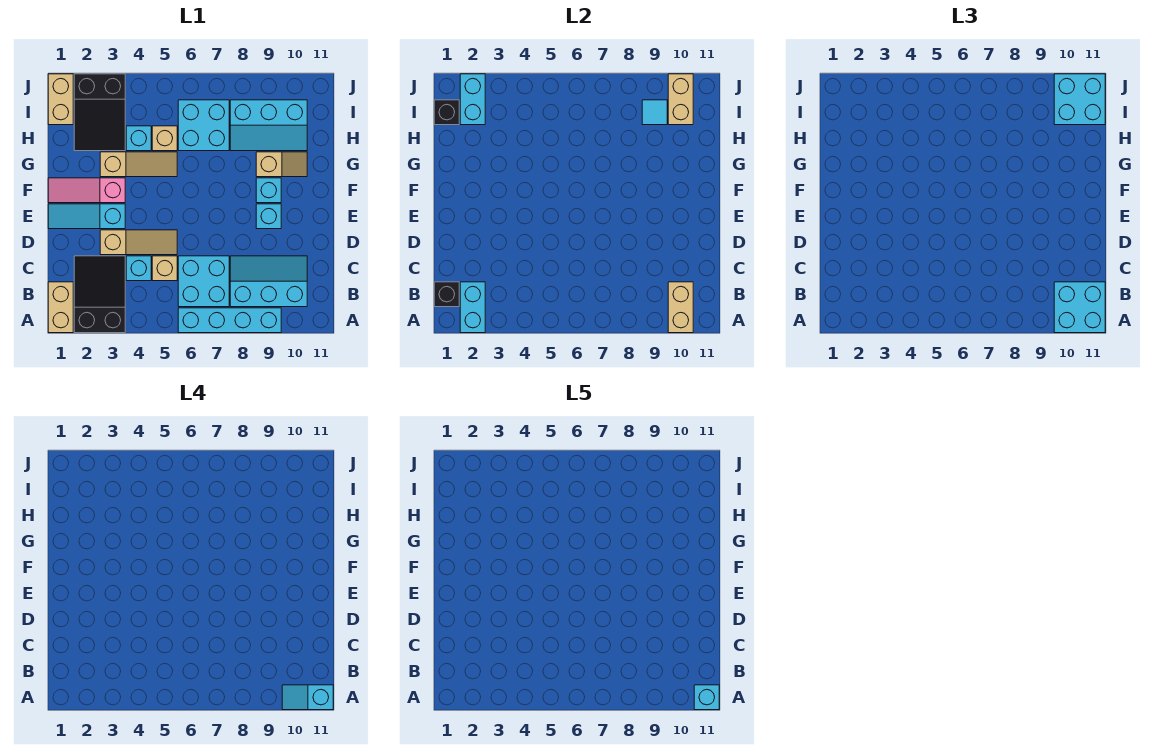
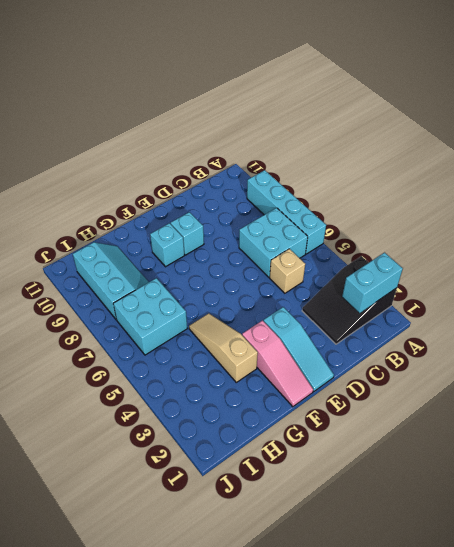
none -> tan 1x2 brick [48,282,73,333]
none -> cyan 2x3 slope [230,256,307,307]
none -> cyan 1x1 brick [126,256,151,281]
none -> tan 1x3 slope [100,230,177,255]

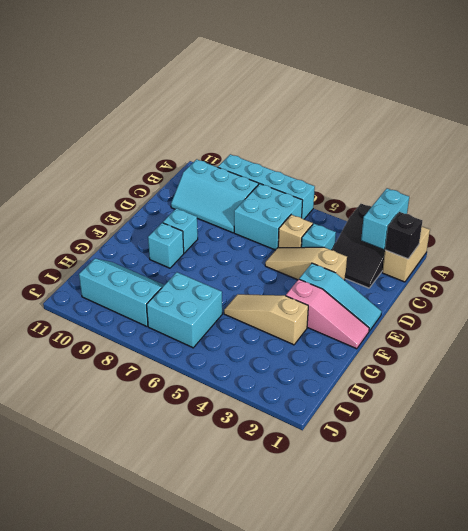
none -> tan 1x2 slope [256,152,307,177]
none -> black 2x3 slope [74,74,125,151]
none -> cyan 1x1 brick [126,126,151,151]
none -> tan 1x1 brick [152,126,177,151]

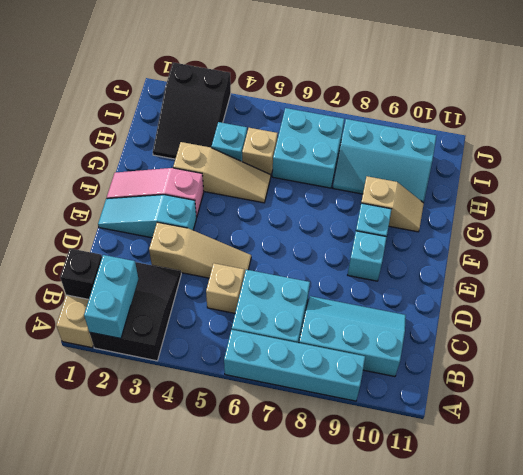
none -> cyan 1x1 brick [126,256,151,281]
none -> tan 1x2 brick [48,74,73,125]
none -> tan 1x2 brick [668,282,693,333]
none -> black 1x1 brick [434,100,459,125]

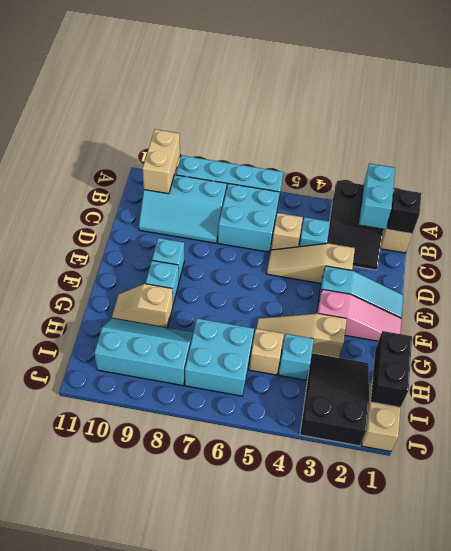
black 1x2 brick [371,331,412,407] -> black 1x1 brick [434,100,459,125]
none -> cyan 1x2 brick [460,74,485,125]
none -> cyan 1x1 tile [642,100,667,125]
none -> tan 1x2 brick [668,74,693,125]
none -> cyan 2x2 brick [1054,282,1105,333]

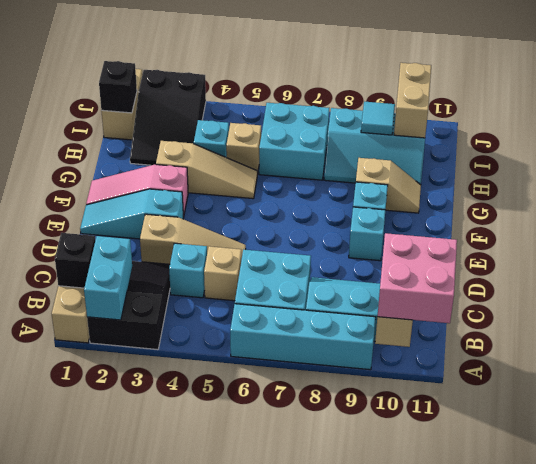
pink 2x2 brick [377,233,457,323] -> cyan 2x2 brick [1054,282,1105,333]
none -> cyan 1x2 brick [460,74,485,125]
none -> cyan 2x2 brick [1054,74,1105,125]
none -> cyan 1x2 slope [282,685,333,710]
none -> cyan 1x1 brick [694,685,719,710]

